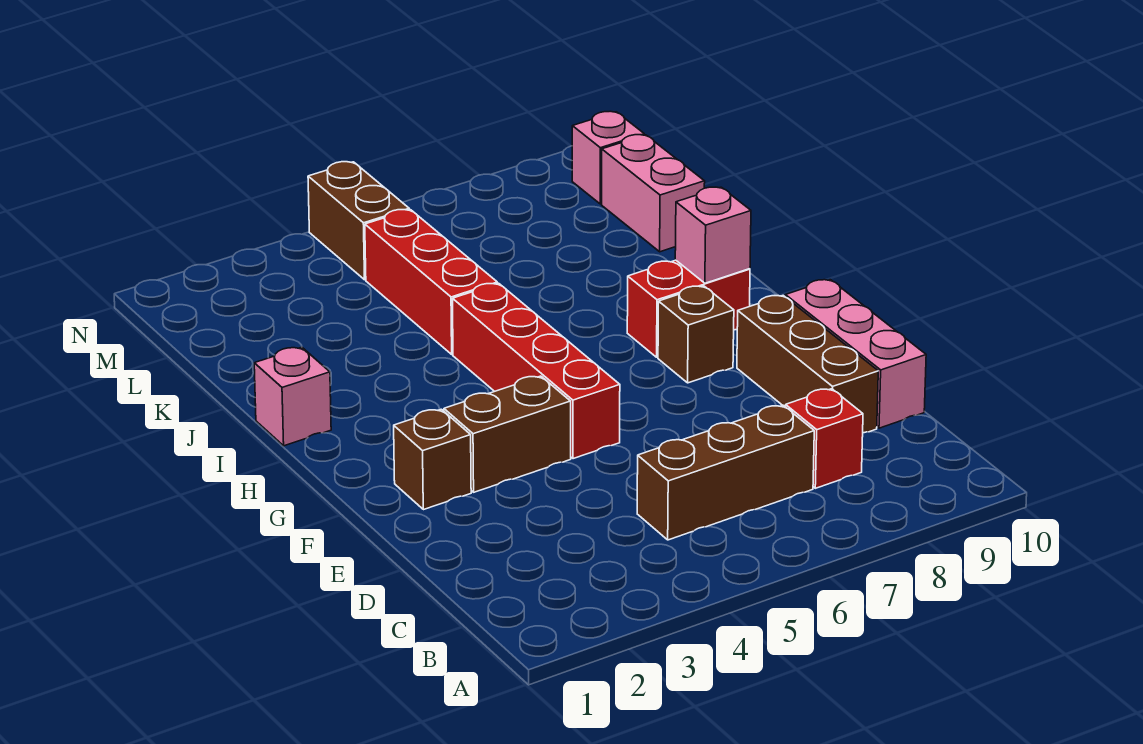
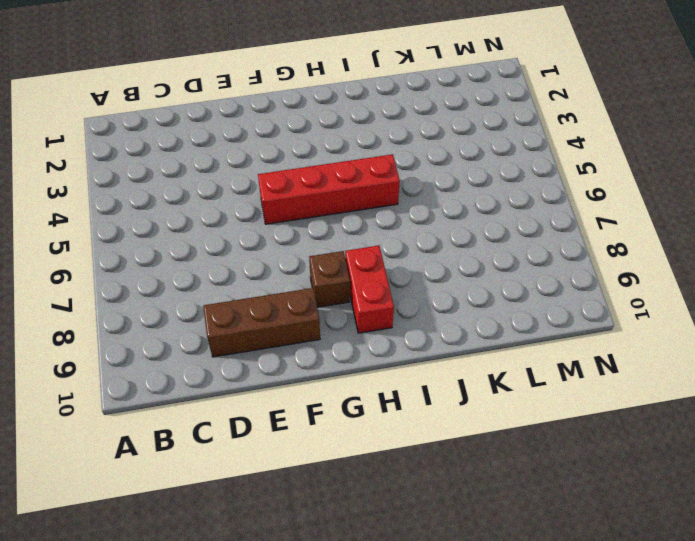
none -> brown 1x3 brick [637,405,814,540]
none -> red 1x1 brick [786,389,863,488]
none -> pink 1x3 brick [785,280,926,428]

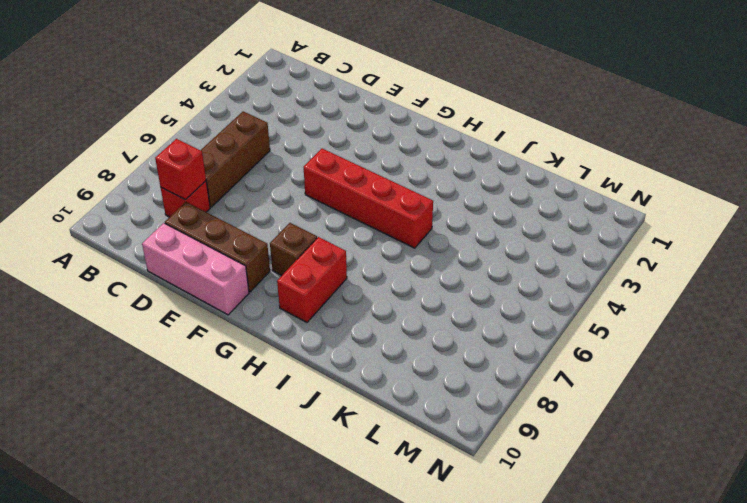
red 1x1 brick [155,139,206,200] -> none
none -> brown 1x1 brick [394,409,471,510]
none -> brown 1x2 brick [444,376,571,492]
none -> pink 1x1 brick [254,347,331,446]

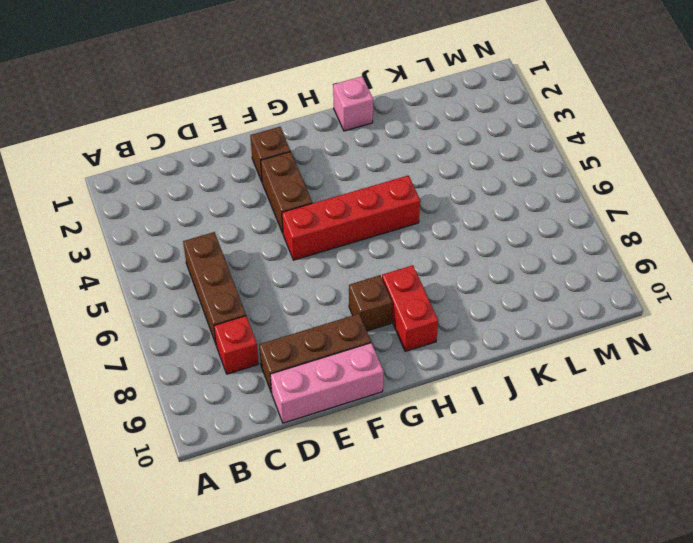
none -> red 1x3 brick [365,210,497,354]
none -> pink 1x2 brick [602,135,705,252]
none -> brown 1x2 brick [308,162,409,280]

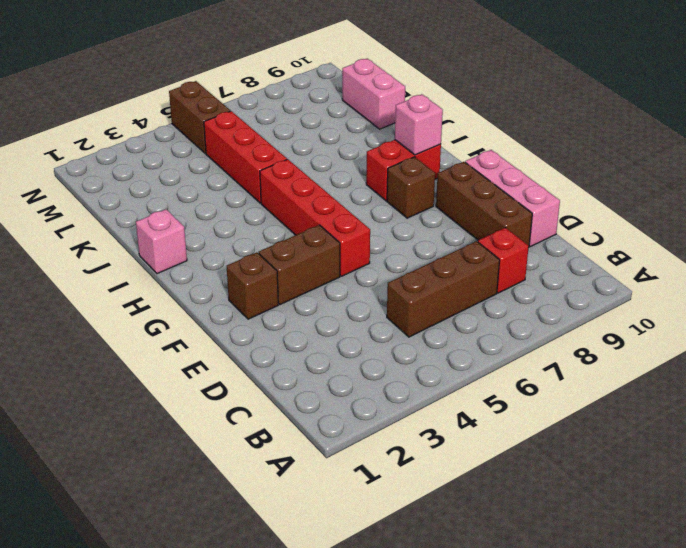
none -> pink 1x1 brick [572,111,644,204]

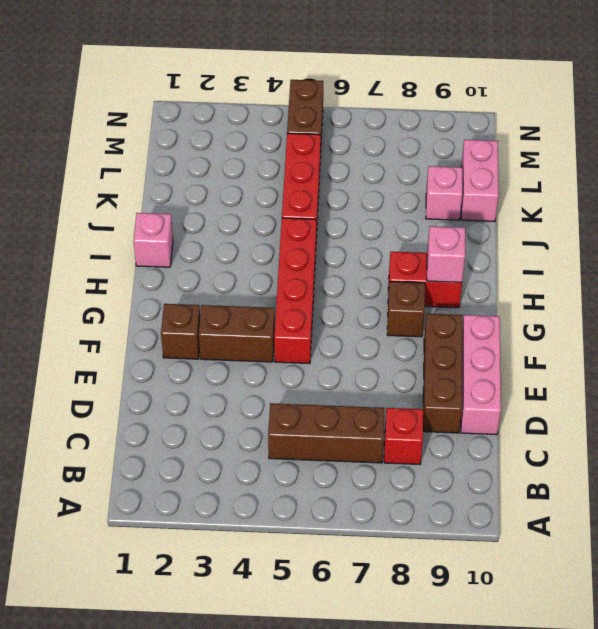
pink 1x1 brick [426,166,462,220] -> pink 1x1 brick moved to [572,111,644,204]

